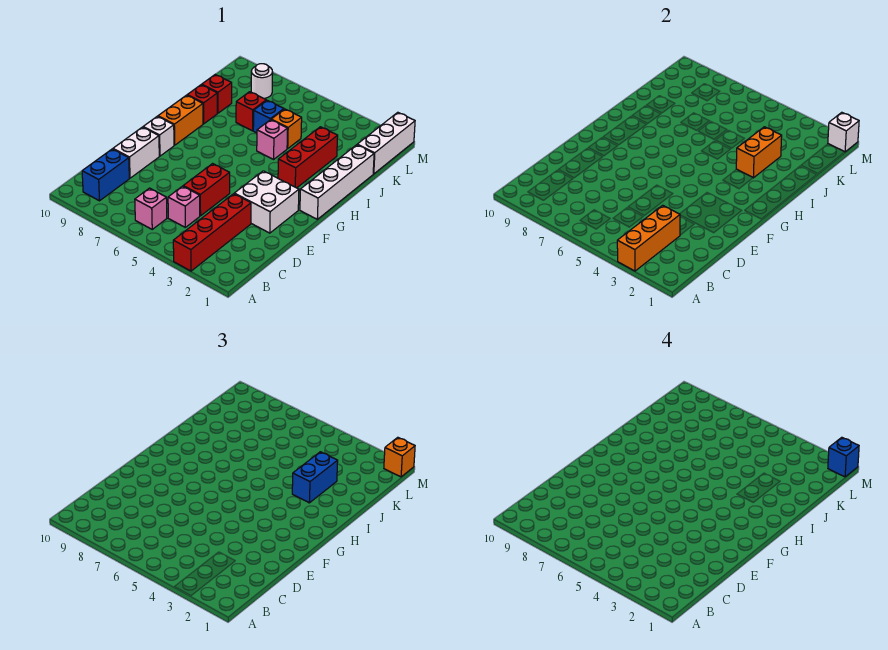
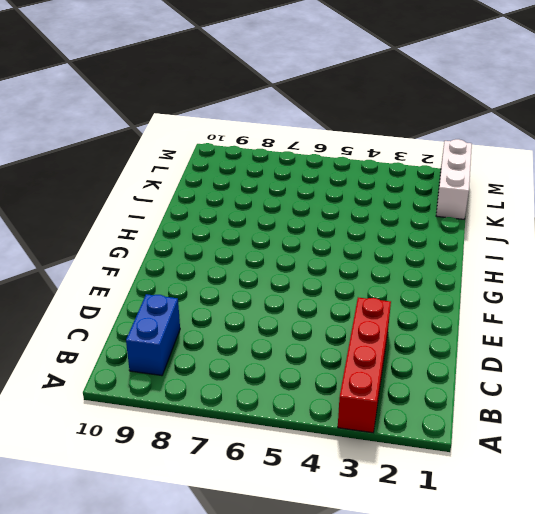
none -> pink 1x1 brick [135,188,167,229]
none -> pink 1x1 brick [168,186,200,227]
none -> red 1x2 brick [183,164,230,216]

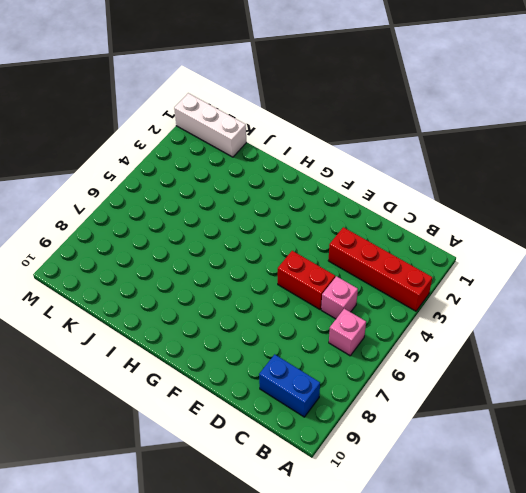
none -> white 1x2 brick [113,127,159,178]
none -> white 2x2 brick [234,171,299,233]
none -> white 1x1 brick [143,116,174,156]

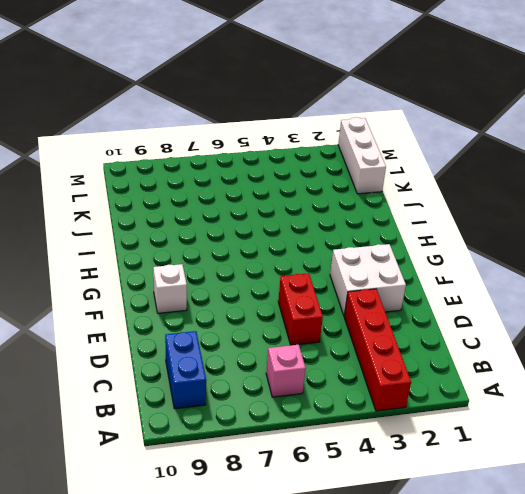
none -> pink 1x1 brick [168,186,200,227]
none -> white 1x2 brick [113,127,159,178]
none -> white 1x4 brick [300,145,374,219]

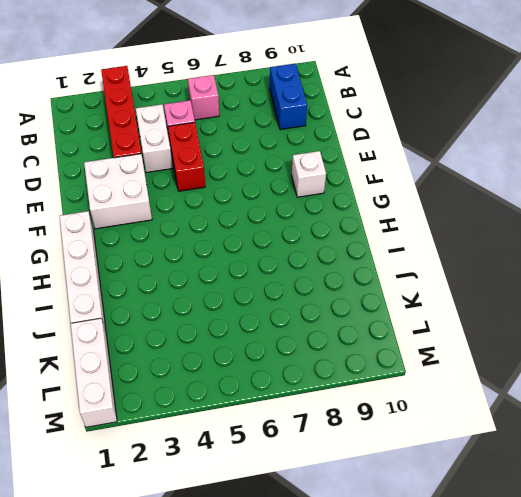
white 1x2 brick [136,104,173,173] -> white 1x2 brick moved to [113,127,159,178]
none -> orange 1x2 brick [158,95,203,145]
none -> red 1x3 brick [278,127,338,188]
none -> pink 1x1 brick [257,120,288,159]

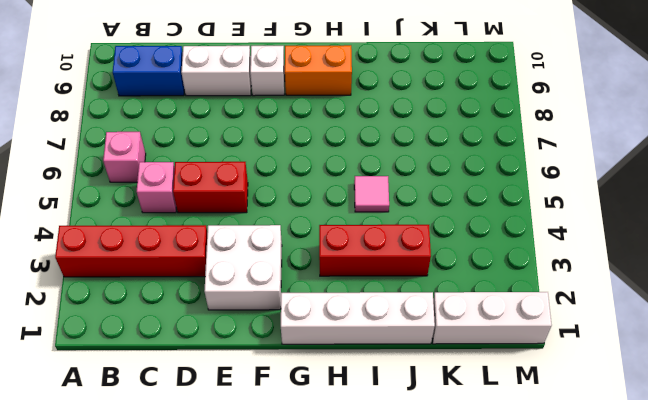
pink 1x1 tile [354,176,389,212] -> pink 1x1 brick [257,120,288,159]
none -> red 1x1 brick [187,85,217,124]
none -> orange 1x1 brick [271,109,302,148]
none -> blue 1x1 brick [253,100,284,133]

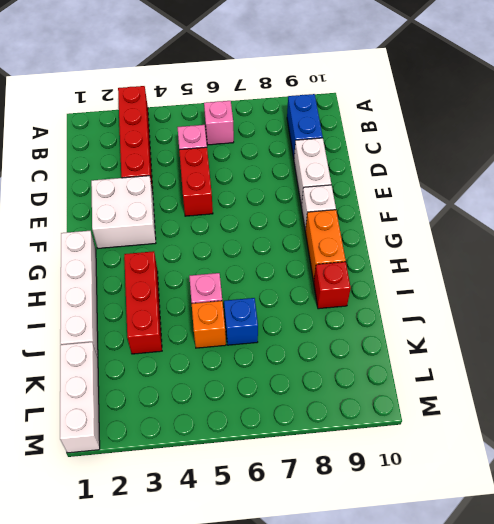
none -> red 1x1 brick [236,92,266,131]
none -> red 1x1 brick [202,75,232,113]
none -> white 1x1 round brick [251,64,273,98]

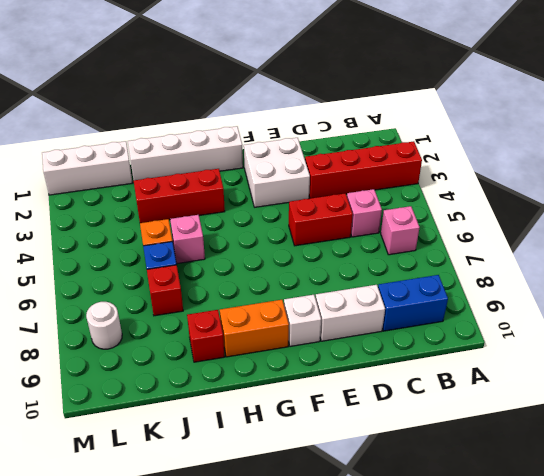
none -> red 1x1 brick [202,75,232,113]
none -> orange 1x3 brick [617,205,680,271]
none -> orange 1x2 brick [736,127,782,178]

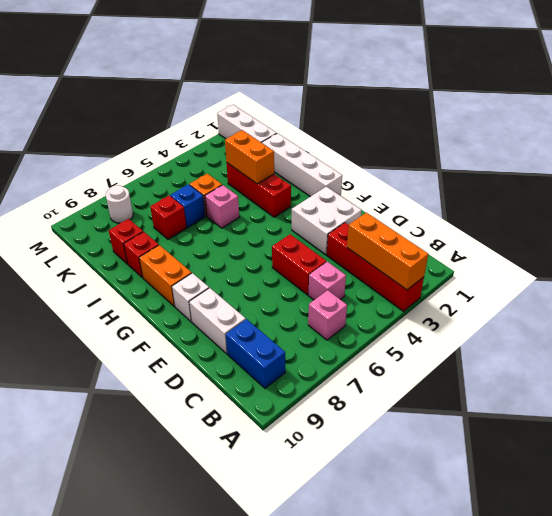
none -> white 1x1 brick [828,112,859,152]
none -> blue 1x2 brick [292,452,338,503]
none -> orange 1x1 brick [384,437,415,477]

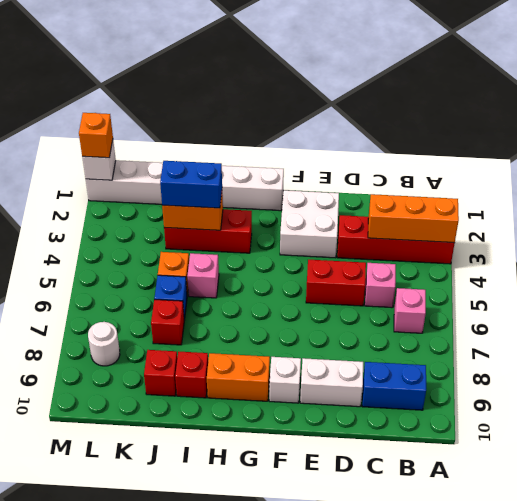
none -> blue 1x1 brick [828,437,859,477]

